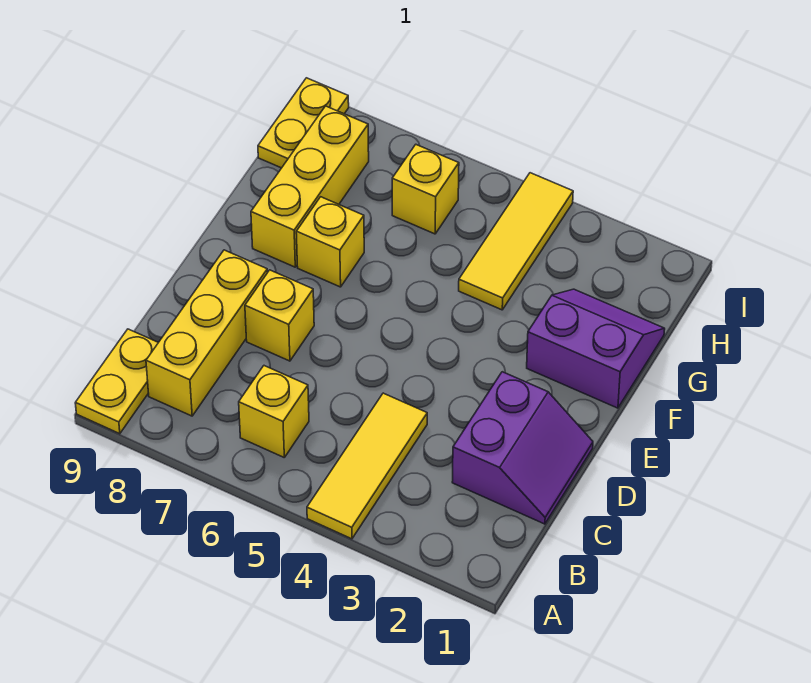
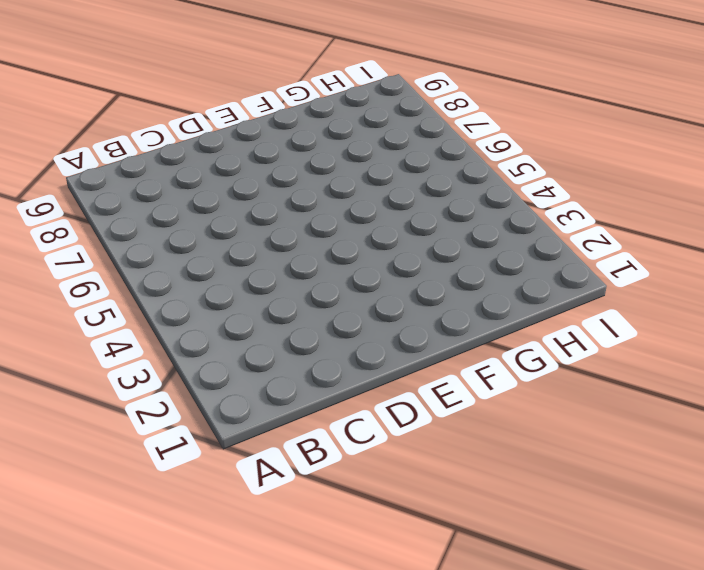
none -> yellow 1x3 tile [307,393,427,539]
none -> yellow 1x2 plate [75,329,158,434]
none -> yellow 1x1 brick [239,366,309,457]

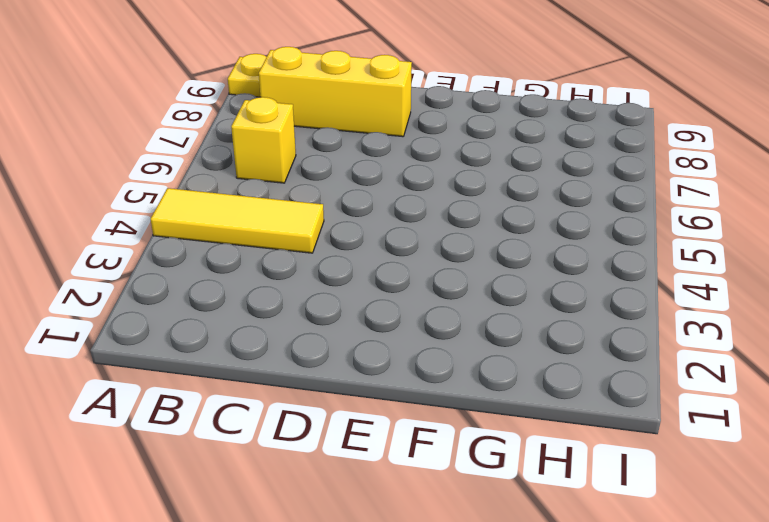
none -> purple 2x2 slope [452,372,593,524]
none -> yellow 1x1 brick [245,270,314,361]
none -> purple 2x2 slope [527,289,665,408]

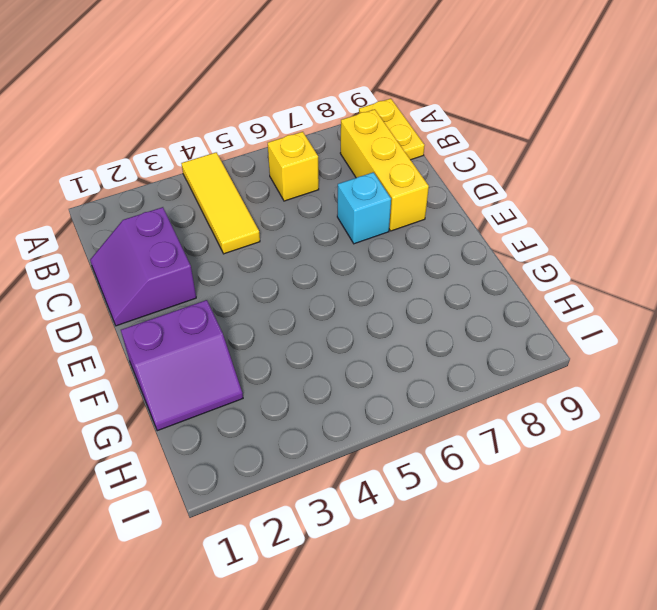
cyan 1x1 brick [337,172,391,244] -> yellow 1x1 brick [245,270,314,361]
none -> yellow 1x1 brick [296,197,364,287]
none -> yellow 1x3 brick [251,106,369,267]
none -> yellow 1x3 tile [459,173,573,310]

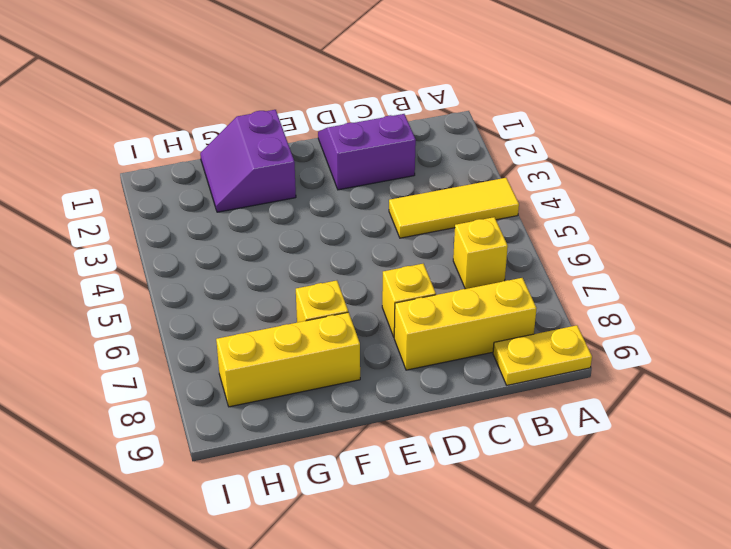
none -> yellow 1x3 tile [459,173,573,310]
none -> yellow 1x1 brick [392,145,459,234]
none -> yellow 1x2 plate [258,78,349,168]

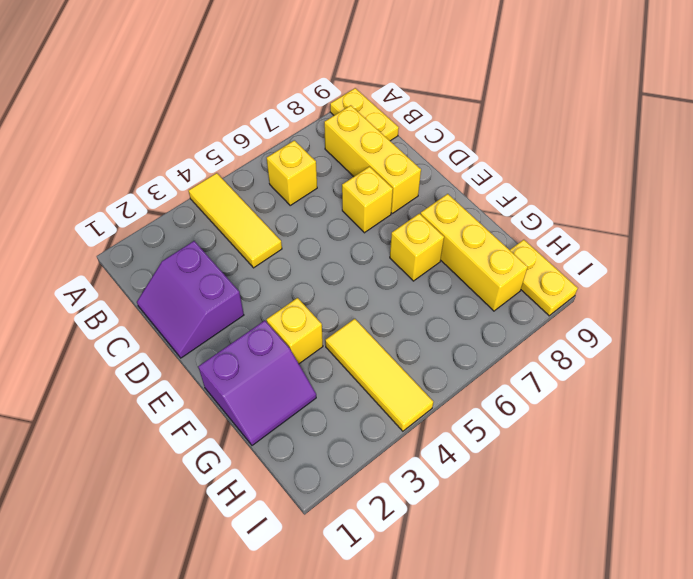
yellow 1x1 brick [267,298,323,364] -> yellow 1x1 brick moved to [392,145,459,234]

